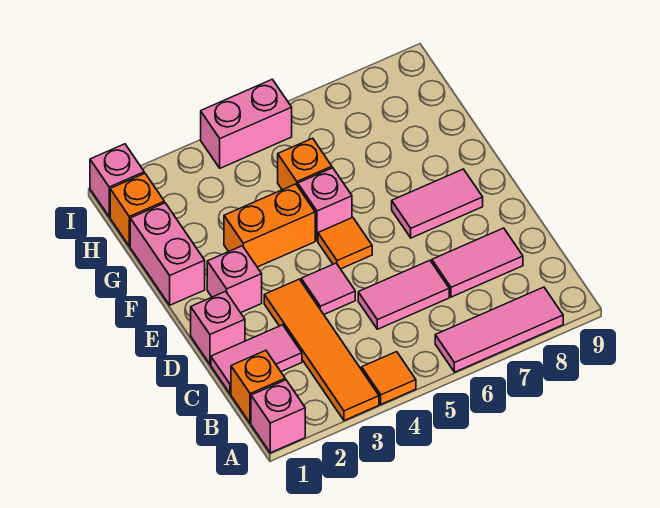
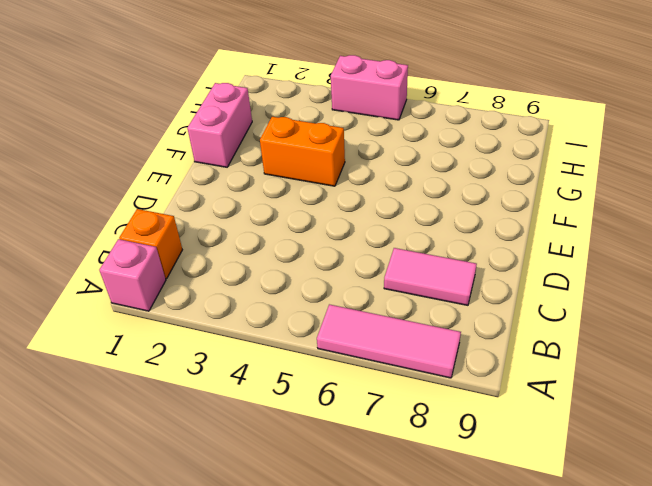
none -> orange 1x4 tile [264,279,379,421]
none -> orange 1x1 tile [362,352,416,404]
none -> pink 1x2 tile [211,325,302,394]

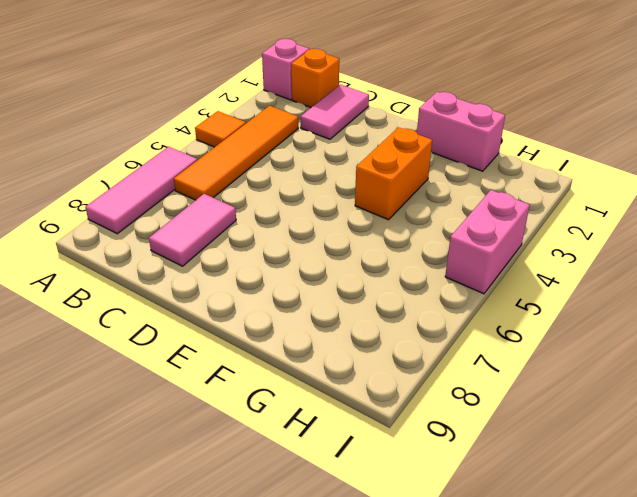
orange 1x4 tile [174,106,298,200] -> orange 1x4 tile turned to [264,279,379,421]
none -> pink 1x2 tile [358,260,449,329]
none -> pink 1x1 brick [191,291,245,364]
none -> pink 1x1 tile [301,263,355,314]

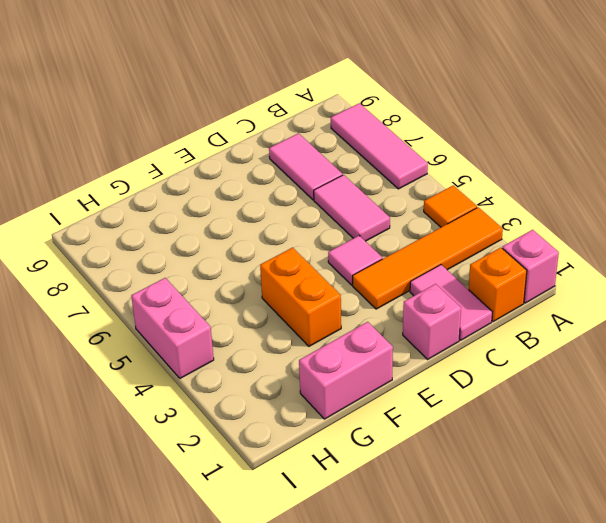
none -> pink 1x1 brick [207,246,262,313]
none -> orange 1x1 tile [318,218,372,269]
none -> pink 1x2 tile [392,169,483,238]

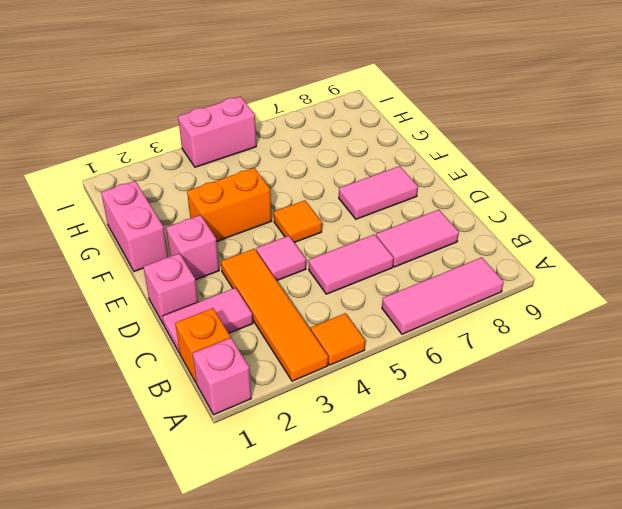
none -> pink 1x1 brick [298,168,352,241]
none -> orange 1x1 brick [278,138,332,190]
none -> orange 1x1 brick [110,173,164,246]

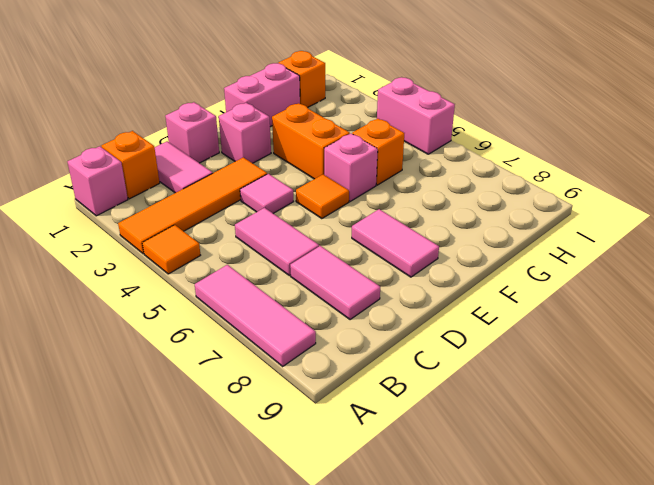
none -> pink 1x1 brick [90,144,144,217]

